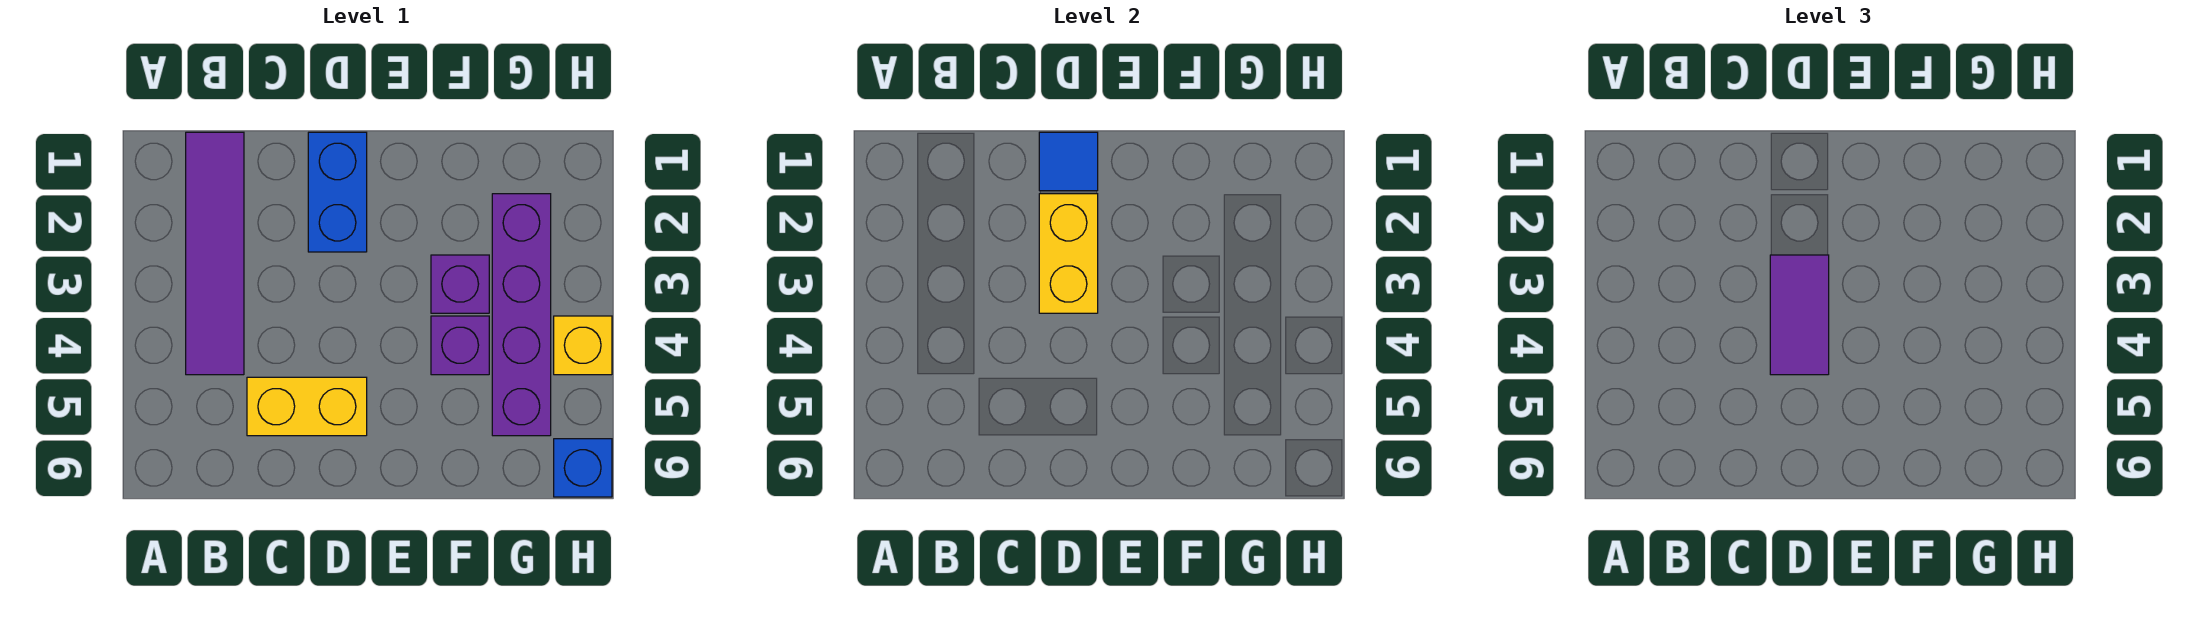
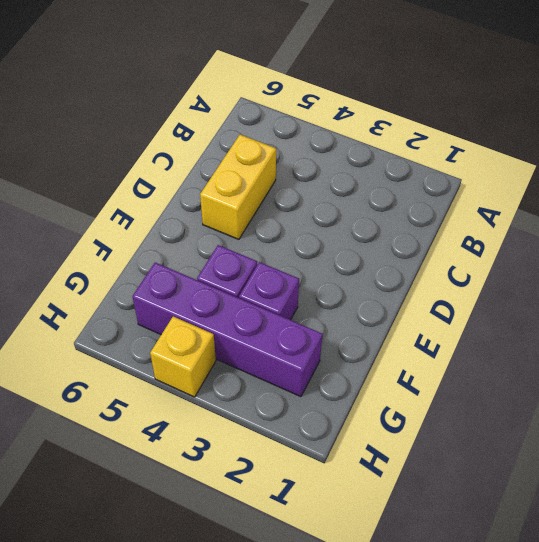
none -> purple 1x4 tile [186,132,244,375]
none -> blue 1x2 brick [308,132,367,252]

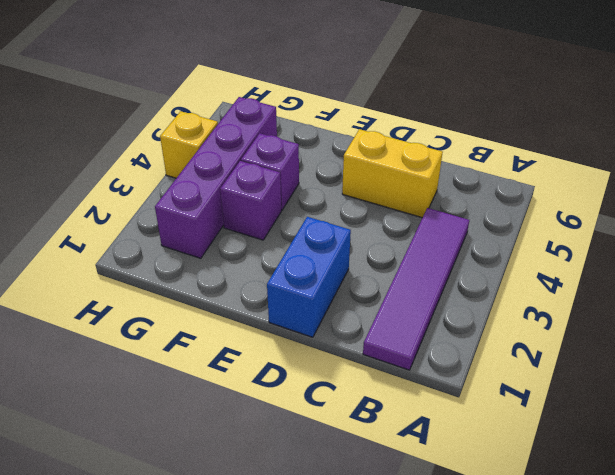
none -> blue 1x1 brick [554,439,612,497]
none -> blue 1x1 tile [1039,132,1098,191]

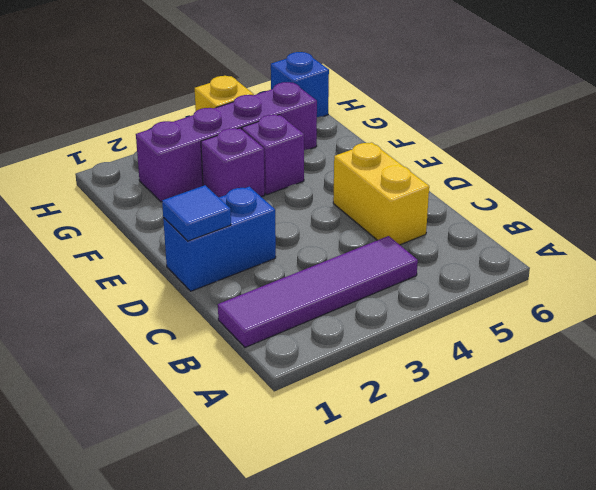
none -> yellow 1x2 brick [1039,194,1098,313]
none -> purple 1x2 tile [1770,255,1829,375]

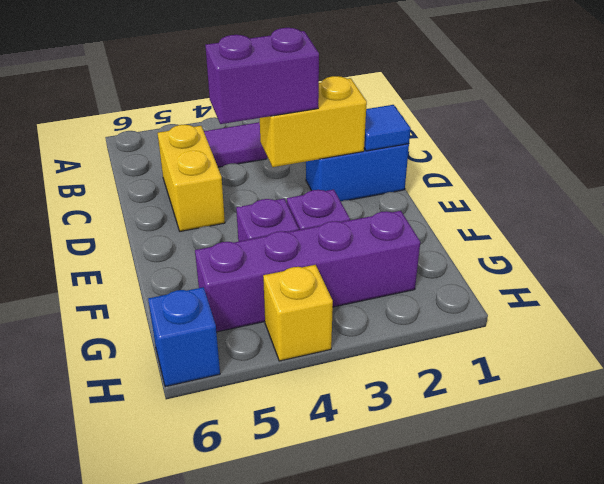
purple 1x2 brick [205,28,319,124] -> purple 1x2 tile [1770,255,1829,375]

